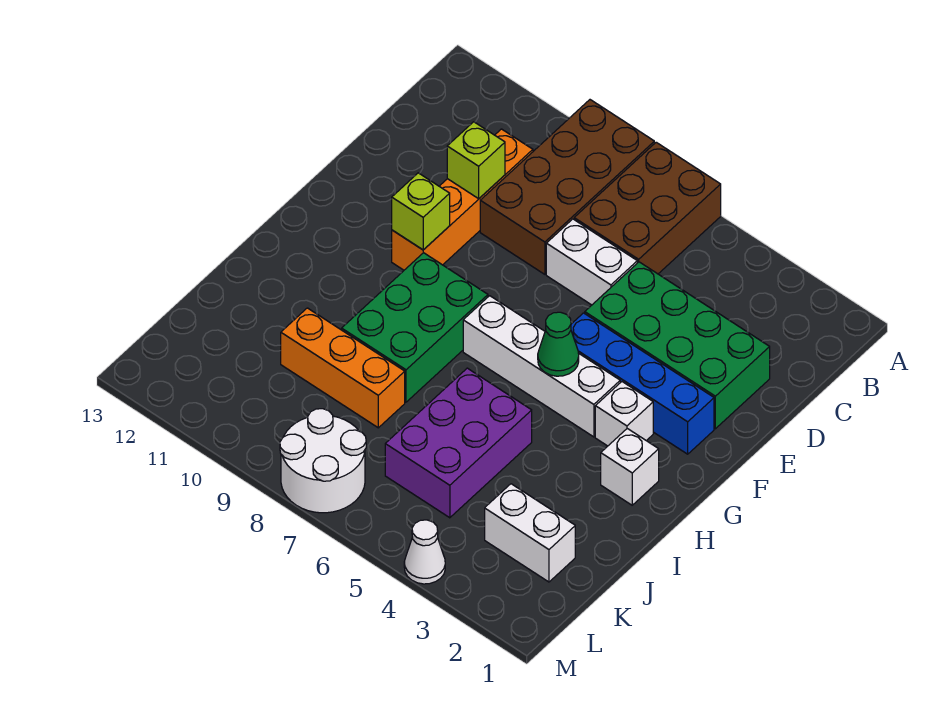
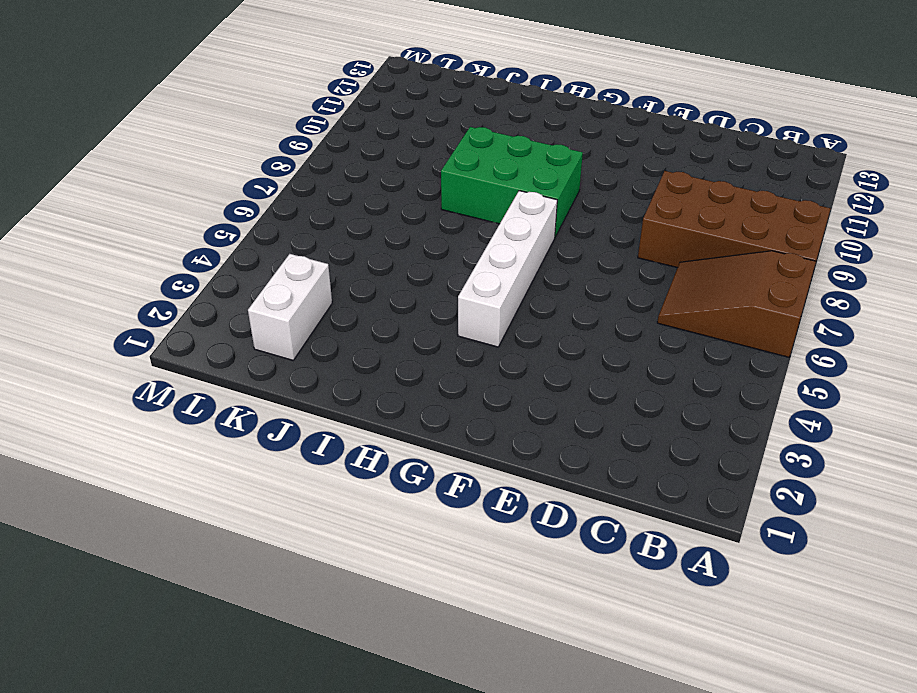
brown 2x3 slope [657,251,816,357] -> brown 2x3 brick [574,142,721,274]
none -> orange 1x4 brick [392,129,533,270]
none -> green 2x4 brick [585,262,770,429]
none -> white 1x2 brick [546,219,637,305]

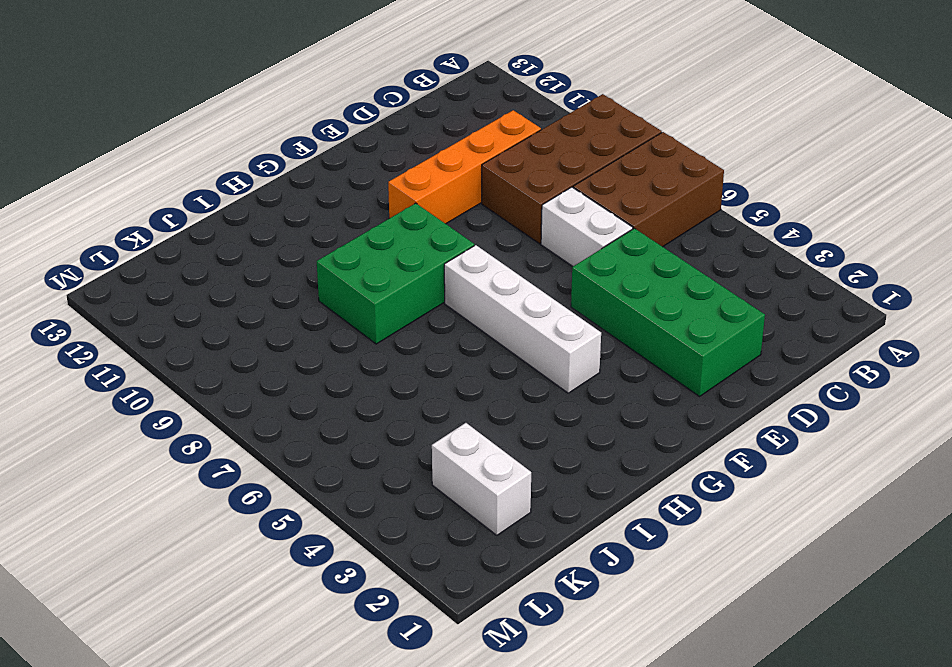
none -> blue 1x4 brick [571,313,714,454]
none -> white 1x1 brick [595,382,653,446]
none -> white 1x1 brick [601,429,659,505]

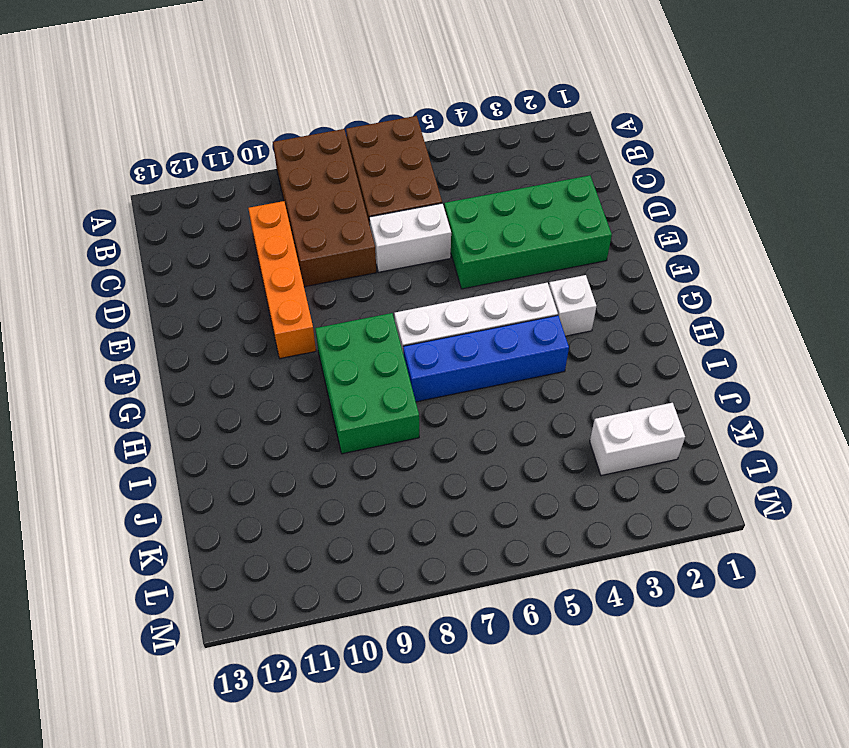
blue 1x4 brick [403,315,569,402] -> blue 1x4 brick moved to [571,313,714,454]
none -> white 1x1 brick [601,429,659,505]
none -> purple 2x3 brick [385,368,532,518]
none -> orange 1x3 brick [281,308,405,428]

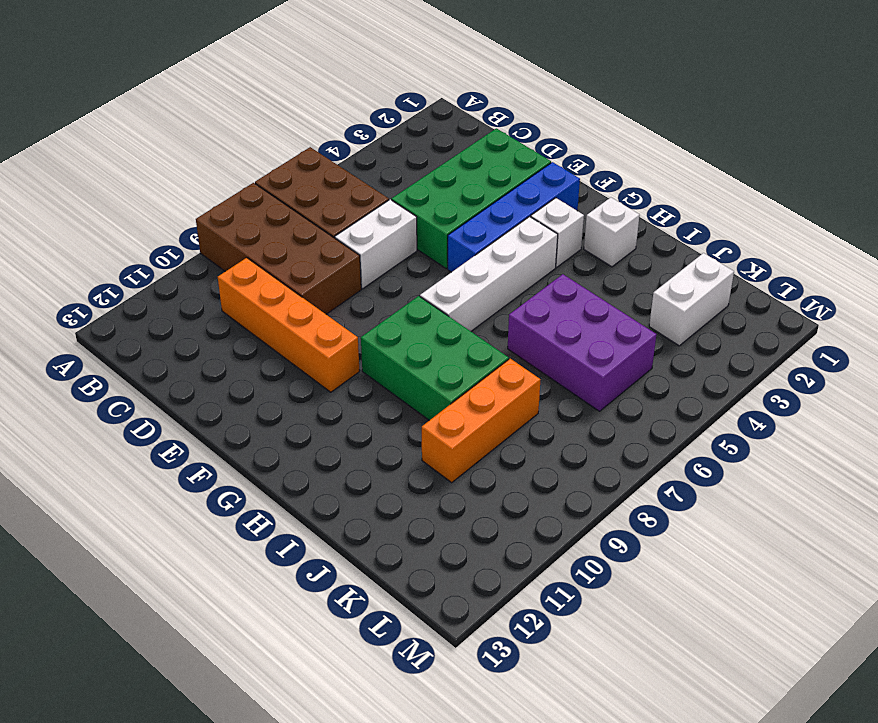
none -> white 2x2 round brick [280,409,366,513]
none -> white 1x1 cone [404,520,445,584]
none -> lime 1x1 brick [447,122,505,199]

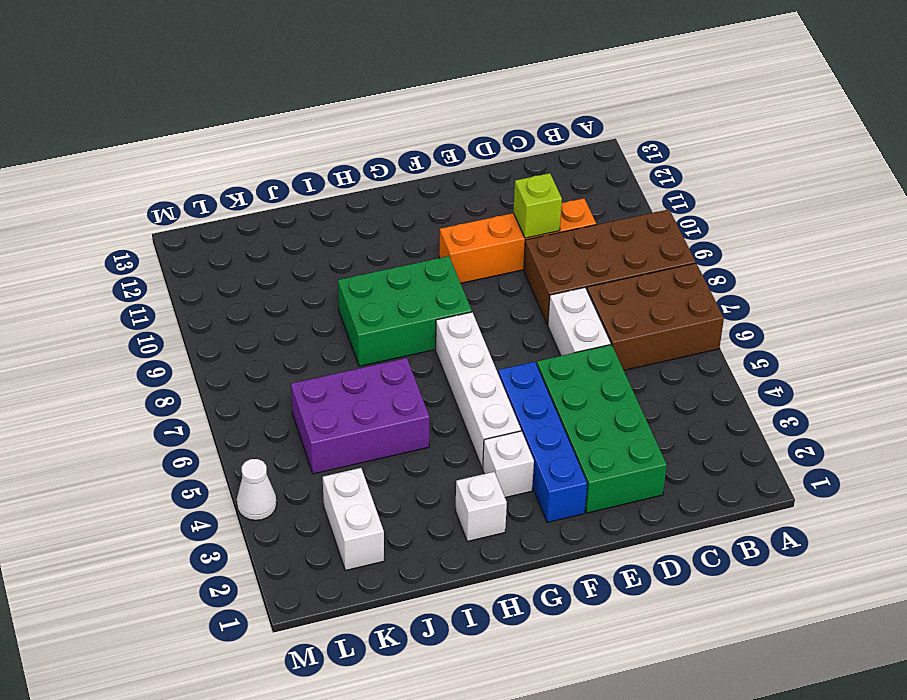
none -> orange 1x3 brick [281,308,405,428]
none -> white 2x2 round brick [280,409,366,513]
none -> lime 1x1 brick [392,173,450,250]

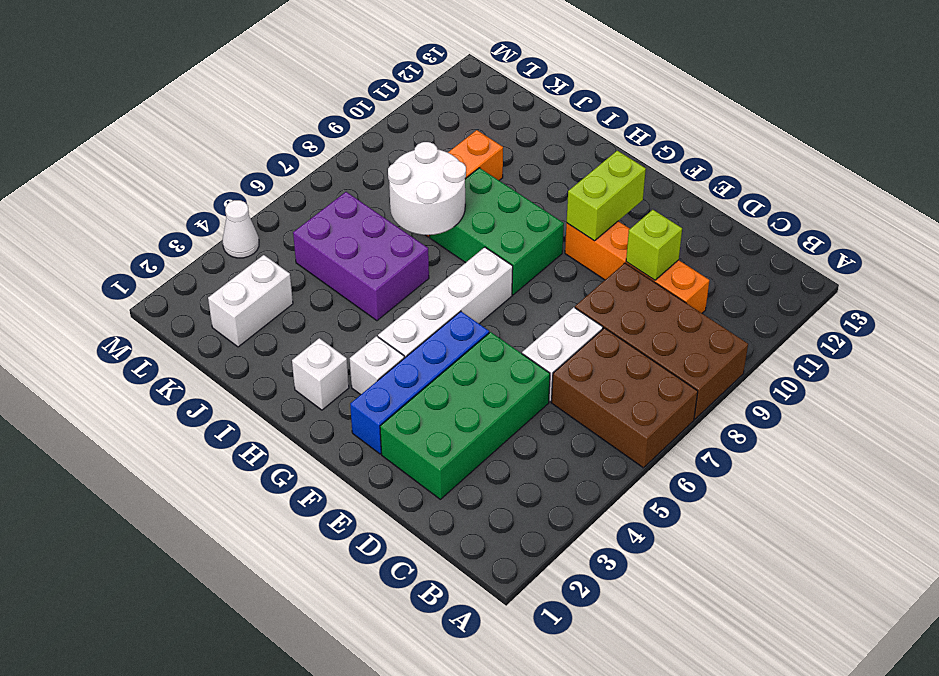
lime 1x2 brick [567,151,646,241] -> lime 1x1 brick [392,173,450,250]
white 2x2 round brick [388,142,466,235] -> white 2x2 round brick moved to [280,409,366,513]
none -> green 1x1 cone [538,312,579,376]

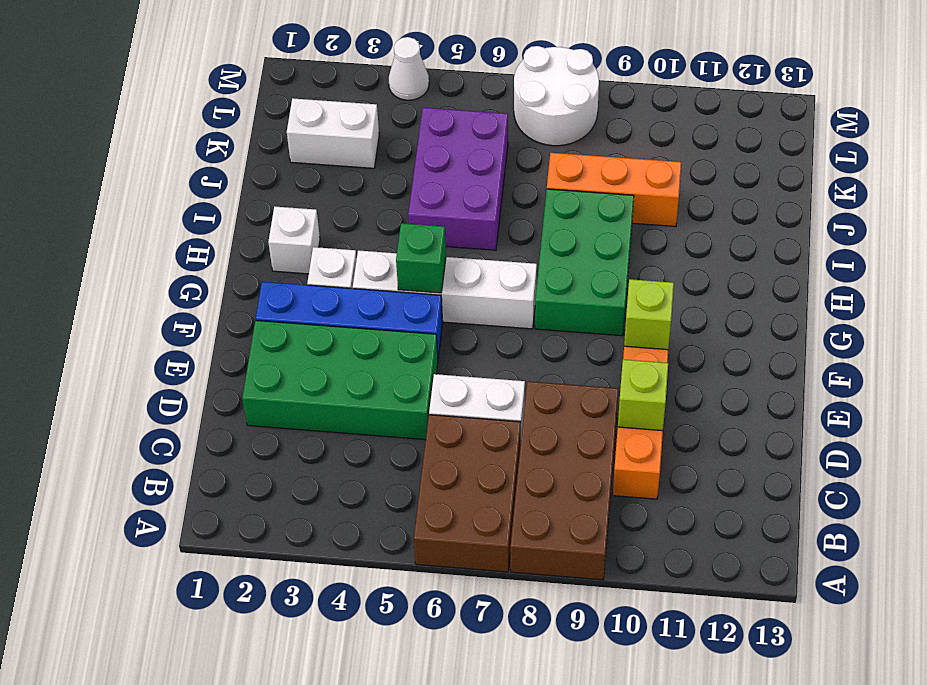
green 1x1 brick [396,223,446,293] -> green 1x1 cone [538,312,579,376]

